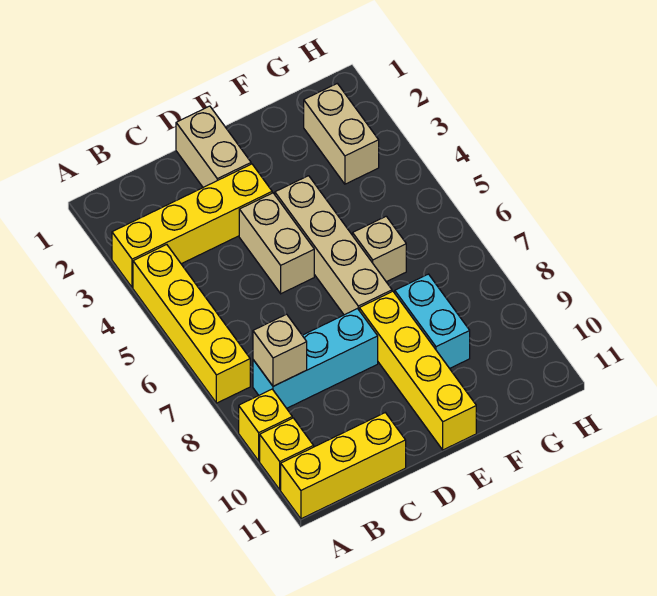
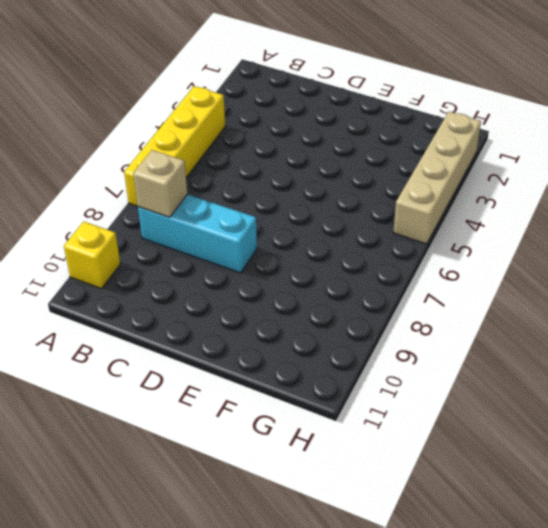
tan 1x4 brick [393,112,481,244] -> tan 1x4 brick moved to [275,176,392,315]
none -> yellow 1x4 brick [112,164,272,287]
none -> yellow 1x1 brick [239,389,292,461]
none -> yellow 1x3 brick [281,413,406,519]

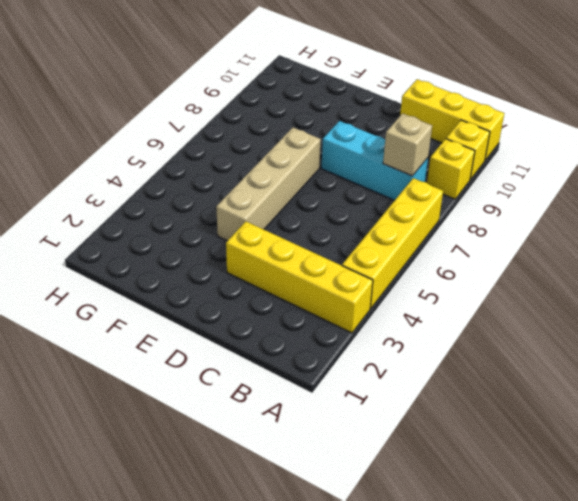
none -> tan 1x2 brick [176,106,251,187]
none -> tan 1x2 brick [239,193,314,294]
none -> yellow 1x4 brick [359,291,476,450]

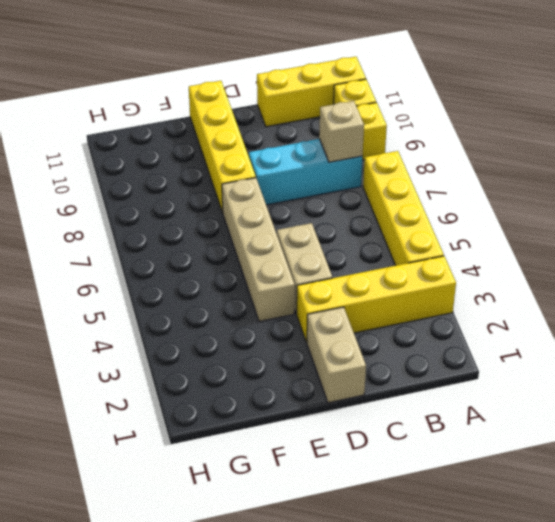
none -> tan 1x1 brick [353,216,406,282]
none -> cyan 1x2 brick [395,274,470,368]
none -> tan 1x2 brick [304,84,379,184]

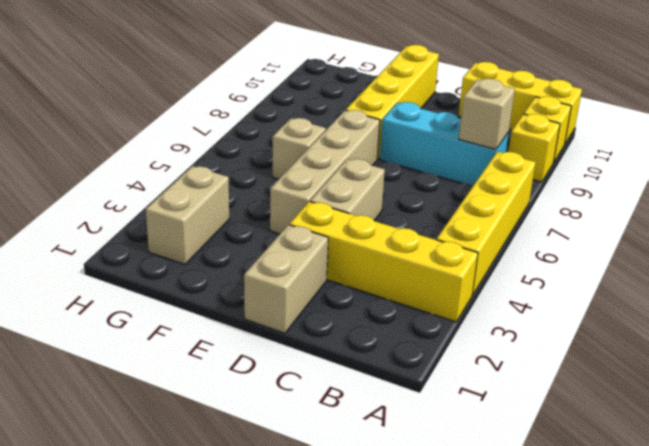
none -> cyan 1x2 brick [395,274,470,368]

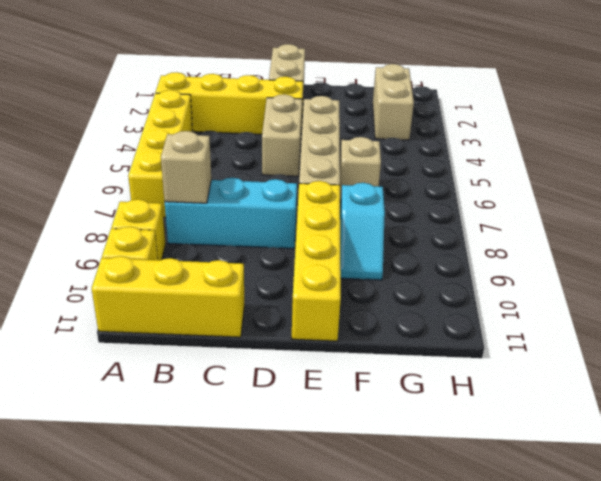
cyan 1x2 slope [340,183,385,280] -> cyan 1x2 brick [395,274,470,368]

